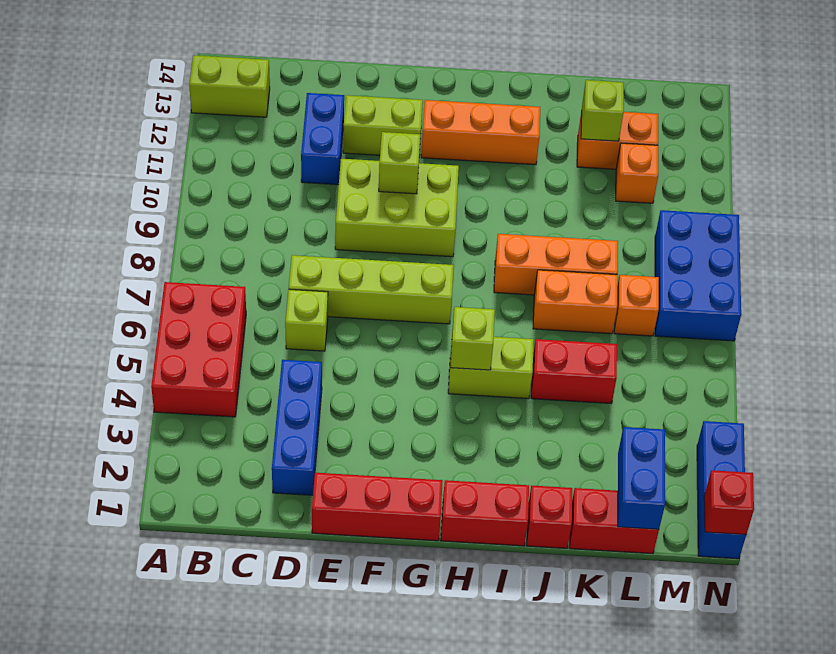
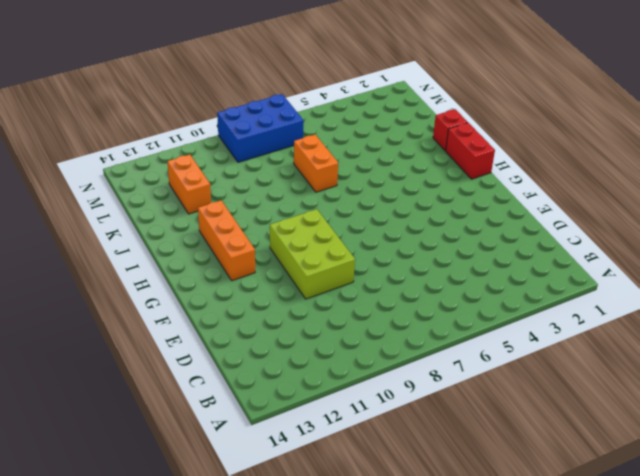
none -> red 2x3 brick [151,282,246,417]
none -> lime 1x2 brick [189,55,270,117]
none -> blue 1x3 brick [272,360,322,495]

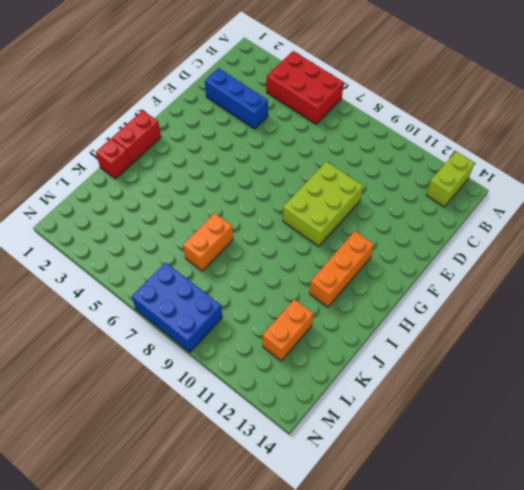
none -> lime 1x1 brick [285,289,328,351]
none -> lime 1x4 brick [289,255,454,324]
none -> blue 1x2 brick [301,93,344,185]

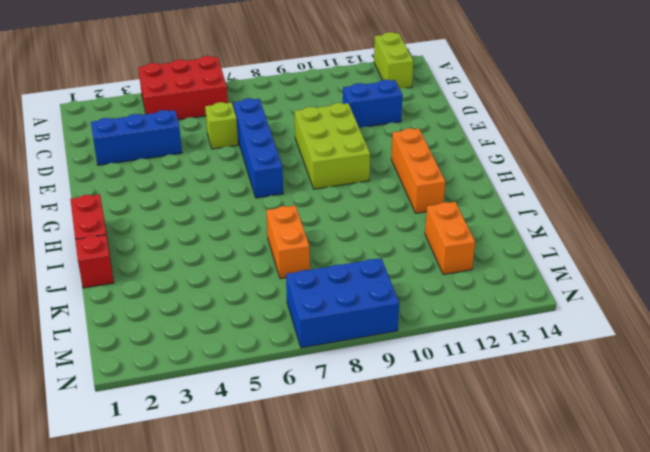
blue 1x4 brick [233,98,283,198] -> lime 1x4 brick [289,255,454,324]
none -> red 1x3 brick [312,473,443,541]
none -> lime 1x2 brick [343,95,423,155]
none -> lime 1x2 brick [448,337,534,399]

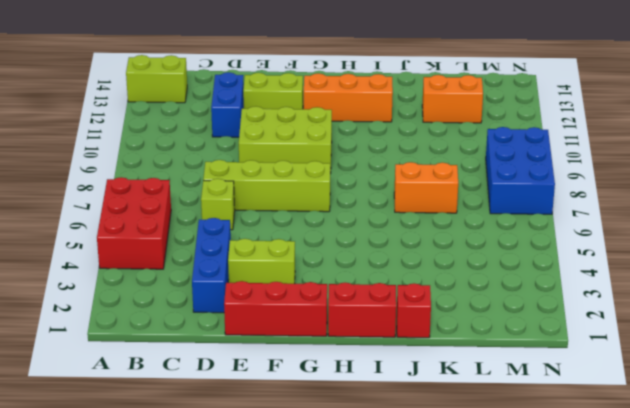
lime 1x2 brick [228,239,295,284] -> lime 1x2 brick moved to [448,337,534,399]
none -> orange 1x3 brick [494,234,618,295]
none -> red 1x2 brick [531,339,617,404]
none -> red 1x2 brick [570,488,659,554]

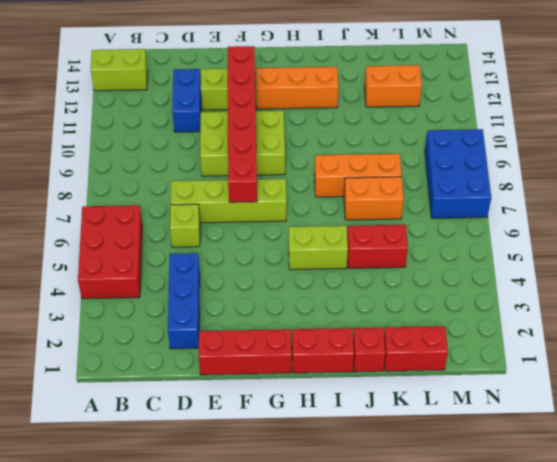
red 1x6 brick [228,46,257,202] -> lime 1x1 brick [379,132,420,194]
none -> orange 1x1 brick [614,275,659,336]
none -> orange 1x1 brick [616,143,658,203]
none -> blue 1x3 brick [697,421,746,559]

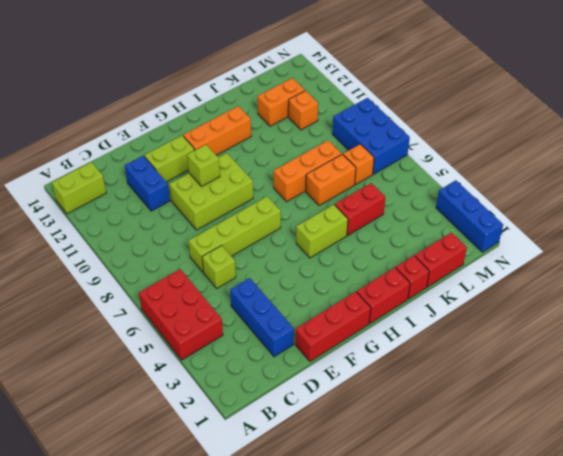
none -> lime 1x1 brick [450,307,495,370]
none -> lime 1x1 brick [581,80,624,141]
none -> blue 1x2 brick [618,427,665,529]

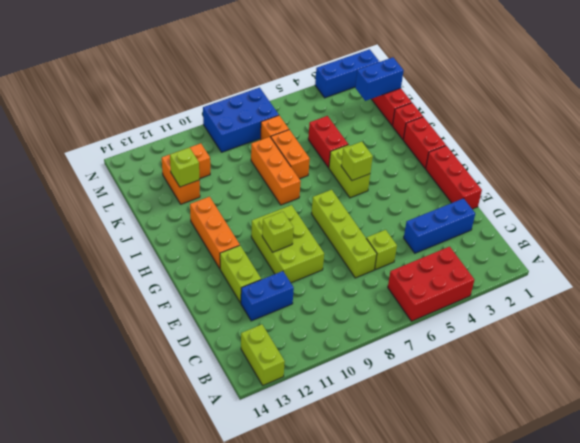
none -> red 1x1 brick [704,470,754,535]

